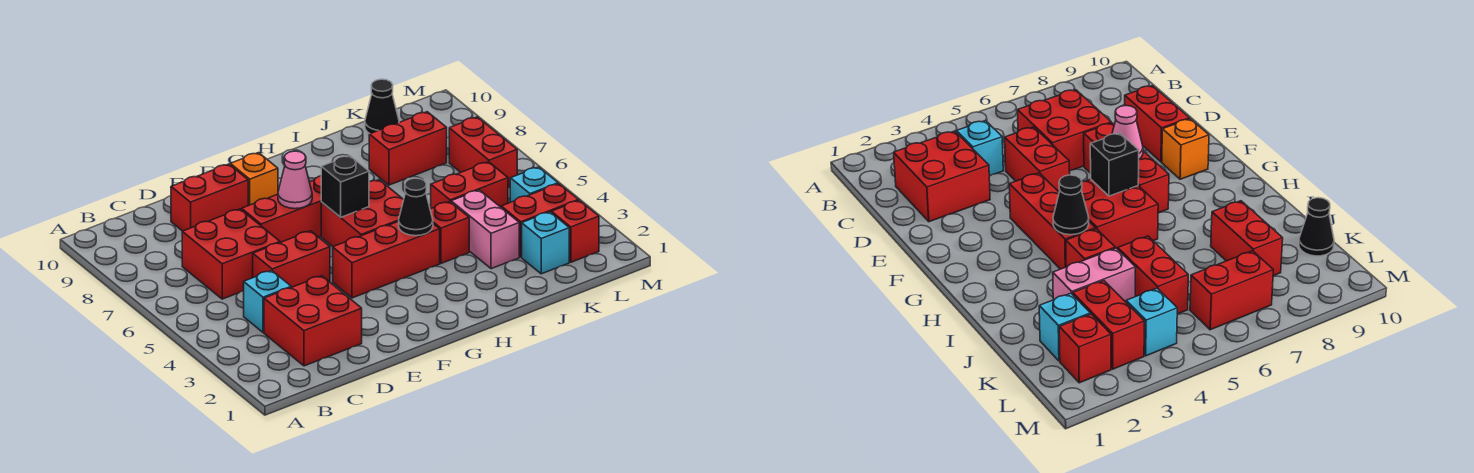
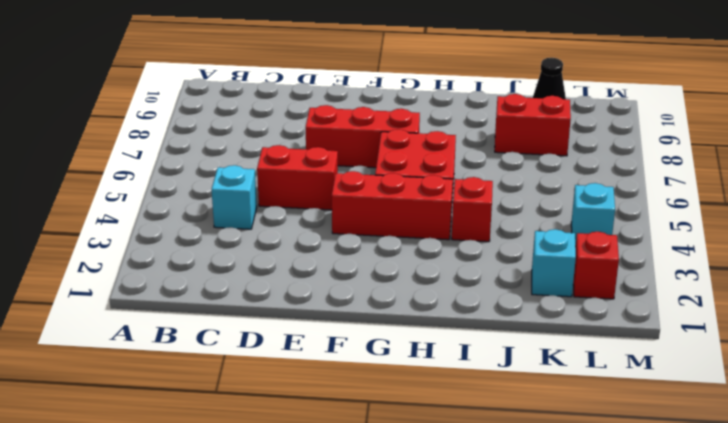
none -> red 2x2 brick [264,276,362,366]
none -> red 2x2 brick [182,209,280,299]
none -> red 1x2 brick [171,164,248,231]

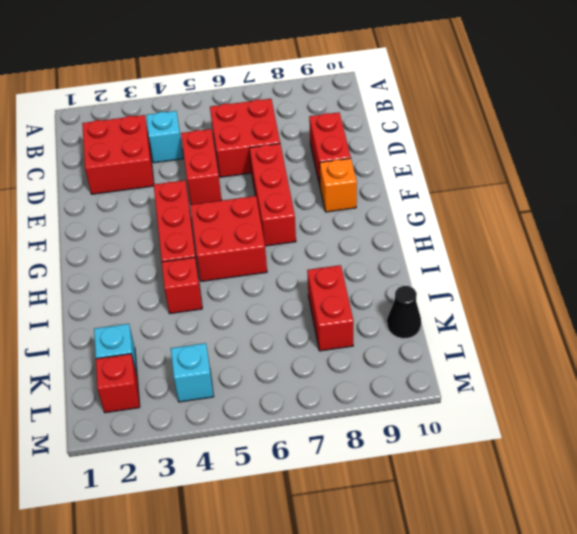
none -> pink 1x2 brick [451,190,519,269]
none -> red 1x2 brick [431,162,508,208]
none -> red 1x2 brick [501,184,579,257]

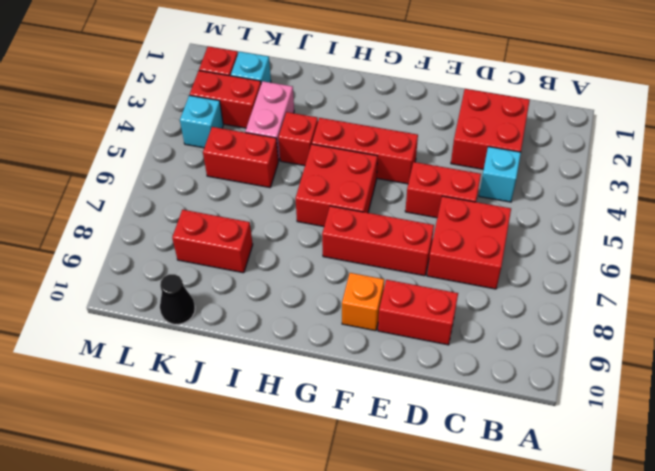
none -> red 1x2 brick [449,117,517,188]
none -> pink 1x1 cone [278,151,312,209]
none -> black 1x1 brick [321,155,369,217]

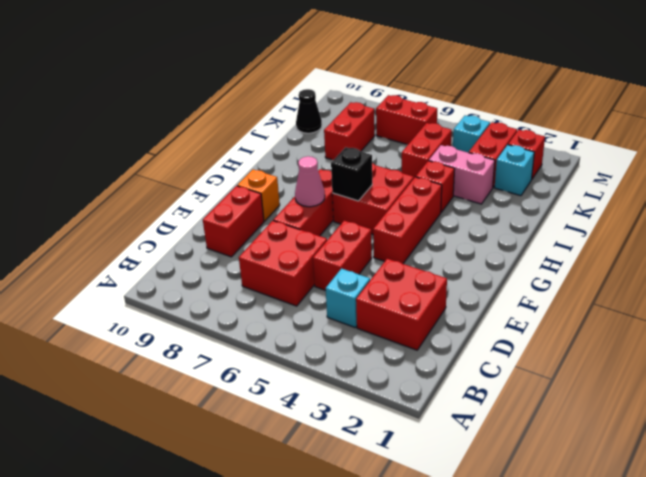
none -> black 1x1 cone [399,178,433,236]

